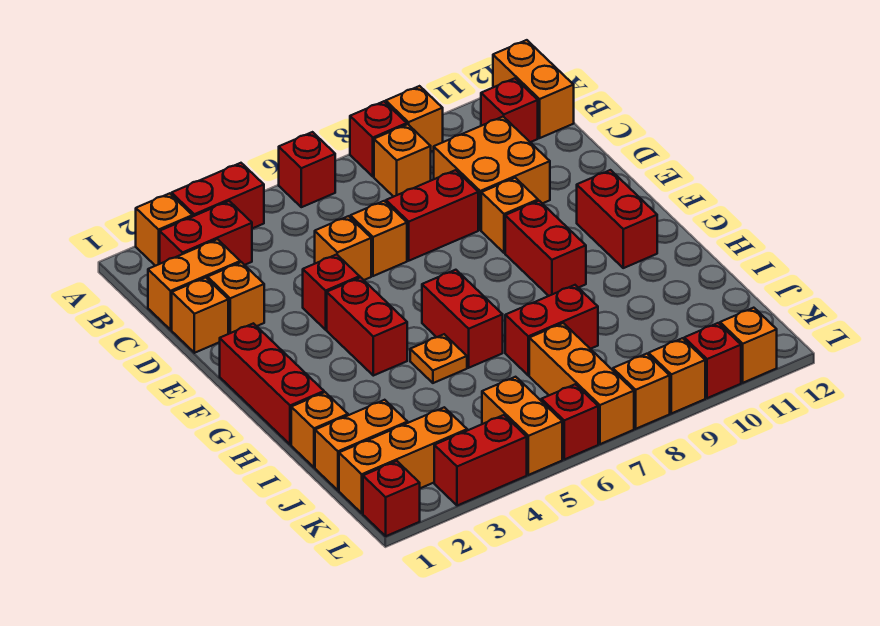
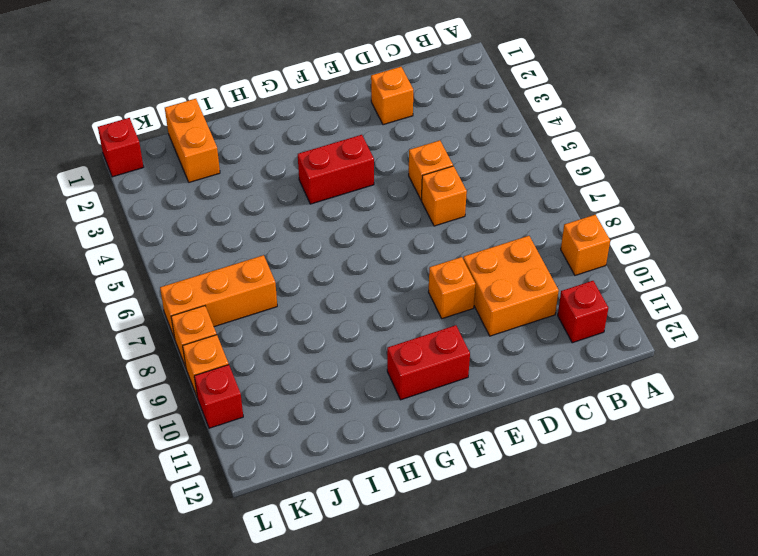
none -> orange 1x1 brick [136,193,193,266]
none -> red 1x2 brick [171,163,264,228]
none -> red 1x1 brick [279,132,335,207]
none -> red 1x1 brick [350,101,407,176]

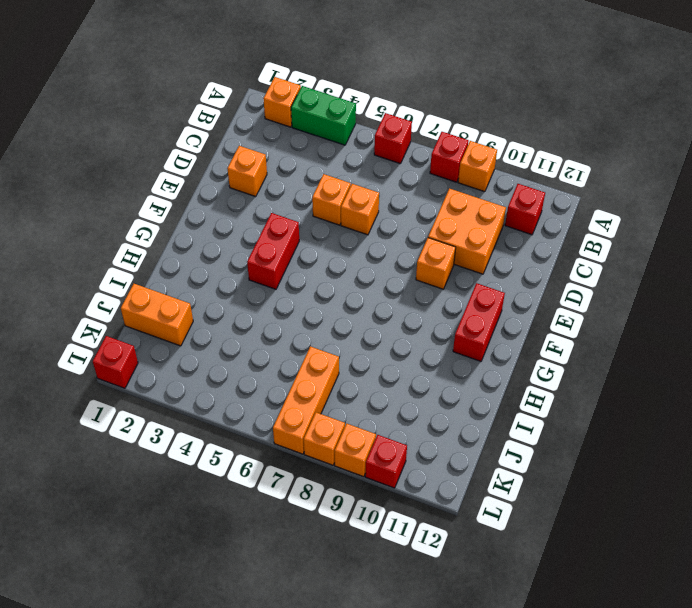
green 1x2 brick [291,86,356,145] -> red 1x2 brick [171,163,264,228]
none -> orange 1x2 brick [493,40,574,138]
none -> red 1x2 brick [160,201,252,265]
none -> orange 1x1 brick [374,124,431,197]
none -> orange 1x2 brick [148,239,240,330]

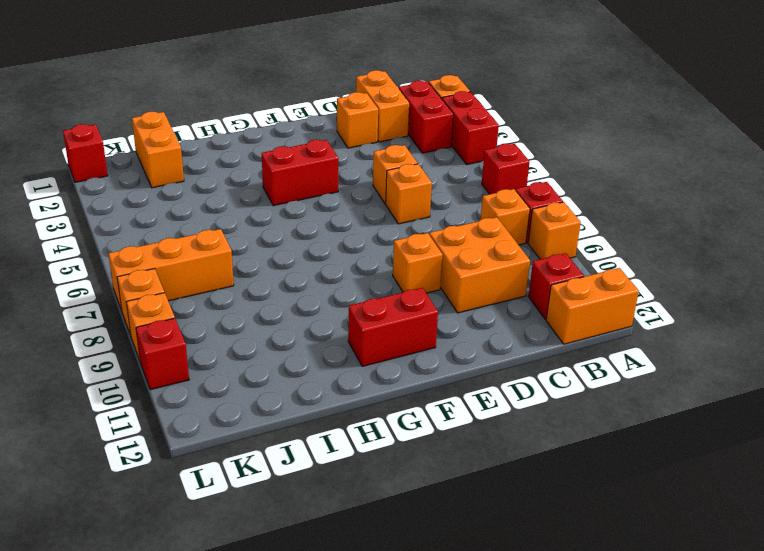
none -> orange 1x1 brick [172,278,228,353]
none -> red 1x2 brick [386,170,478,261]
none -> red 1x1 brick [303,254,360,330]
none -> red 1x3 brick [220,323,324,445]

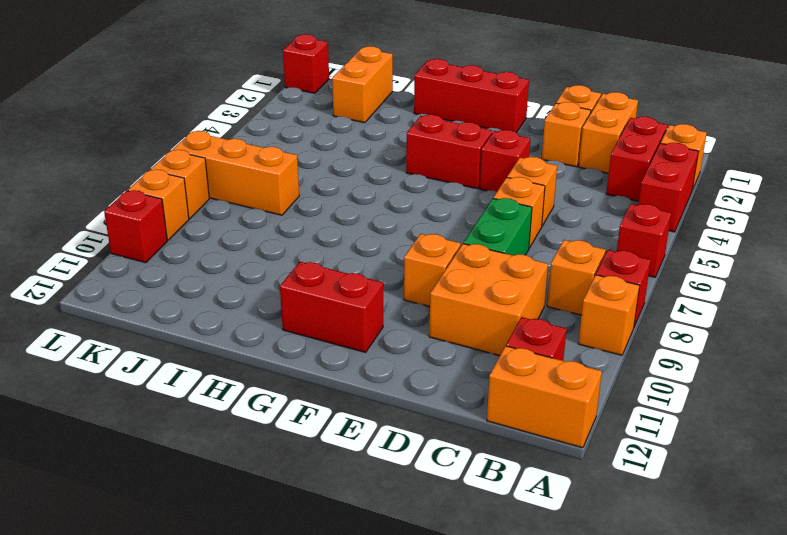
green 1x2 brick [464,198,532,255] -> red 1x2 brick [386,170,478,261]
none -> red 1x2 brick [505,201,586,296]
none -> red 1x2 brick [422,270,503,368]
none -> orange 1x1 plate [410,334,467,383]
none -> orange 1x1 brick [291,392,348,467]

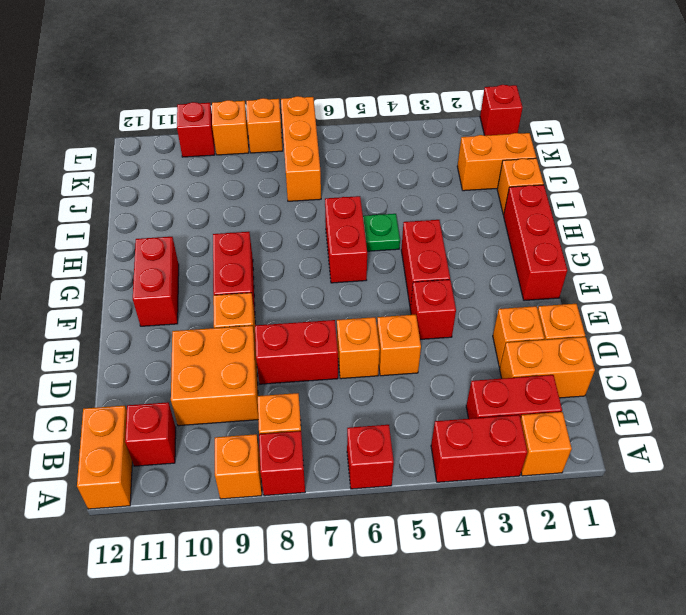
green 1x1 plate [363,214,400,251] -> orange 1x1 plate [410,334,467,383]
none -> red 1x2 brick [505,285,598,375]
none -> orange 1x3 brick [339,407,467,513]
none -> orange 1x2 brick [482,377,562,475]
none -> red 1x2 brick [434,415,527,506]

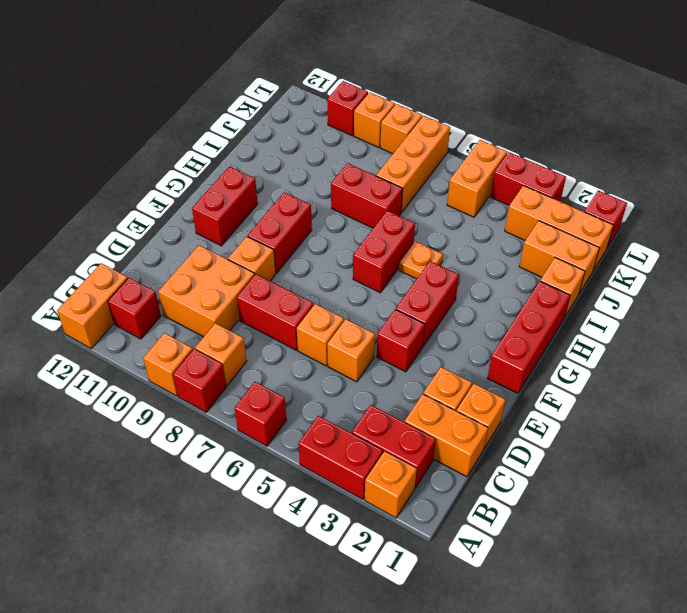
none -> red 1x1 brick [541,384,598,459]
none -> orange 1x1 brick [720,308,777,383]

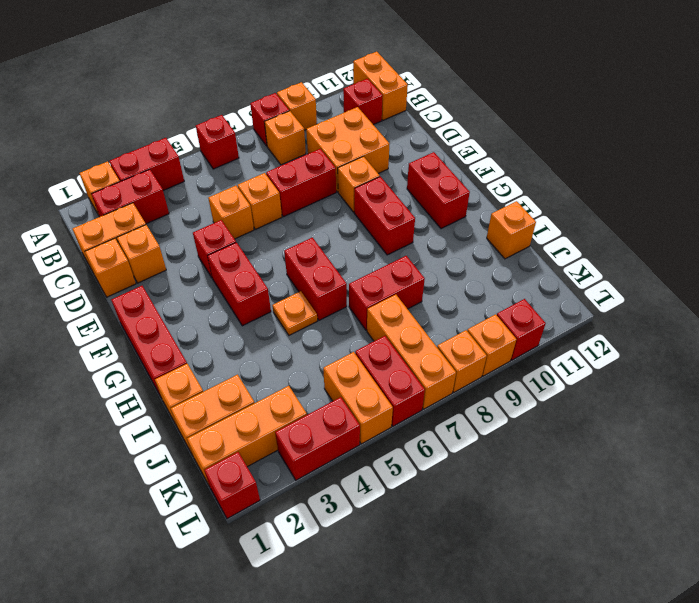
orange 1x1 brick [487,201,536,259] -> orange 1x1 brick moved to [720,308,777,383]
red 1x2 brick [355,336,425,426] -> red 1x1 brick [541,384,598,459]

